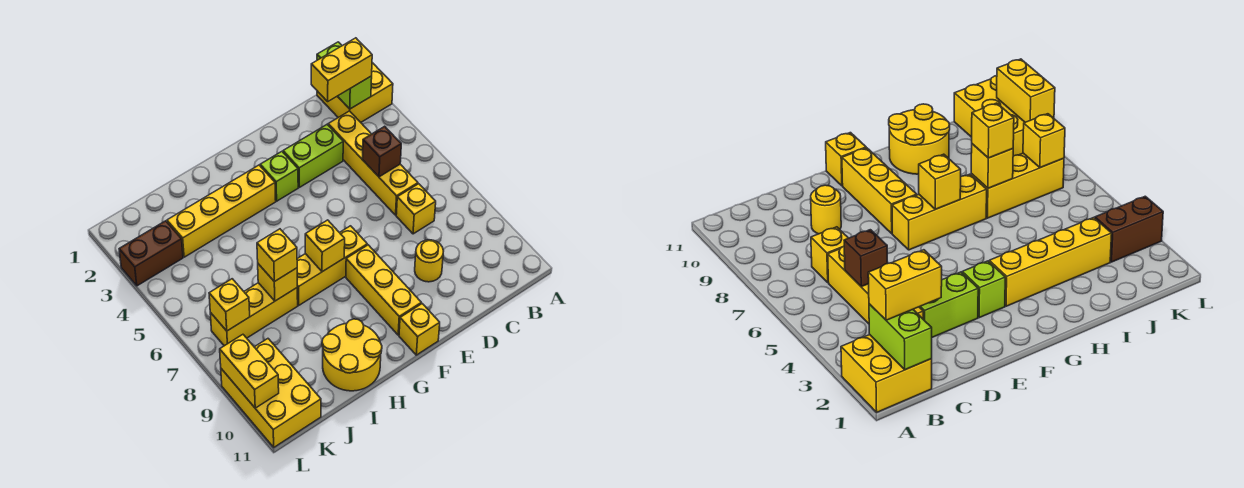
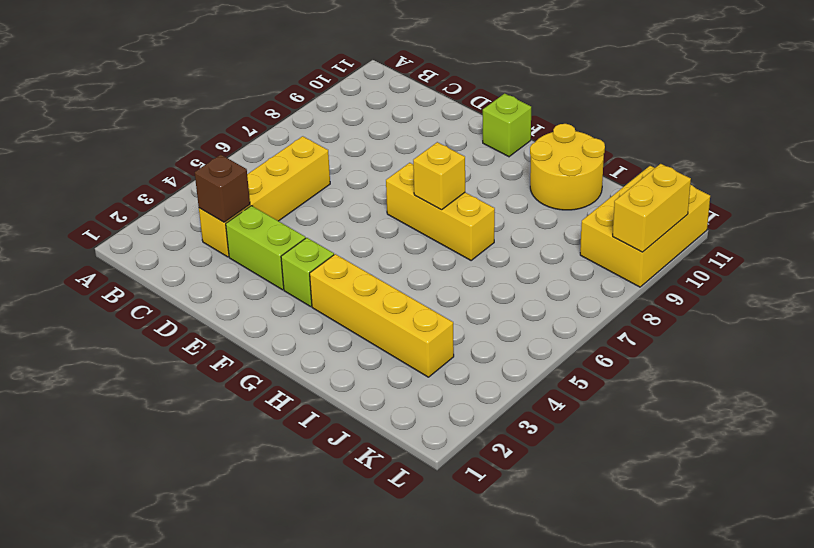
brown 1x1 brick [195,155,250,222] -> brown 1x1 brick moved to [362,126,401,177]
lime 1x1 brick [483,93,531,157] -> yellow 1x1 brick [399,304,440,355]
none -> yellow 2x2 brick [317,63,393,122]
none -> yellow 1x1 brick [396,184,436,234]
none -> yellow 1x1 round brick [415,240,443,282]

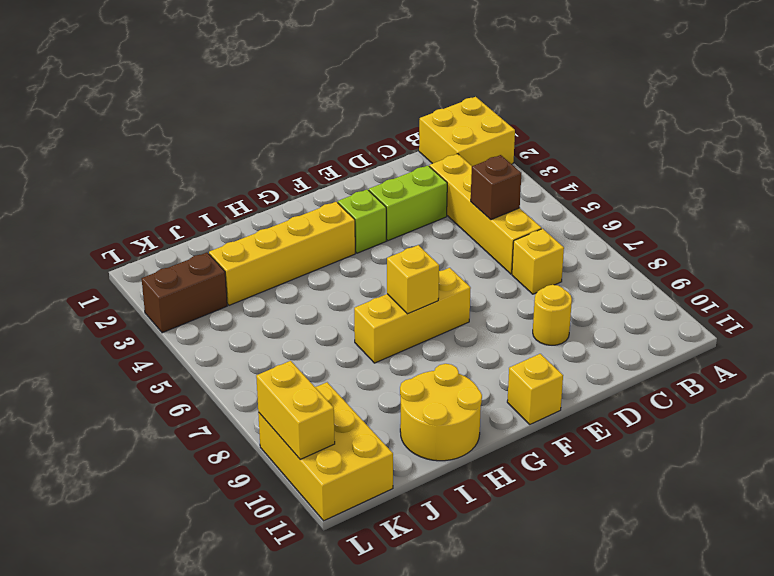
none -> yellow 1x3 brick [346,245,421,335]
none -> yellow 1x3 brick [210,283,298,346]
none -> lime 1x2 brick [317,42,372,109]

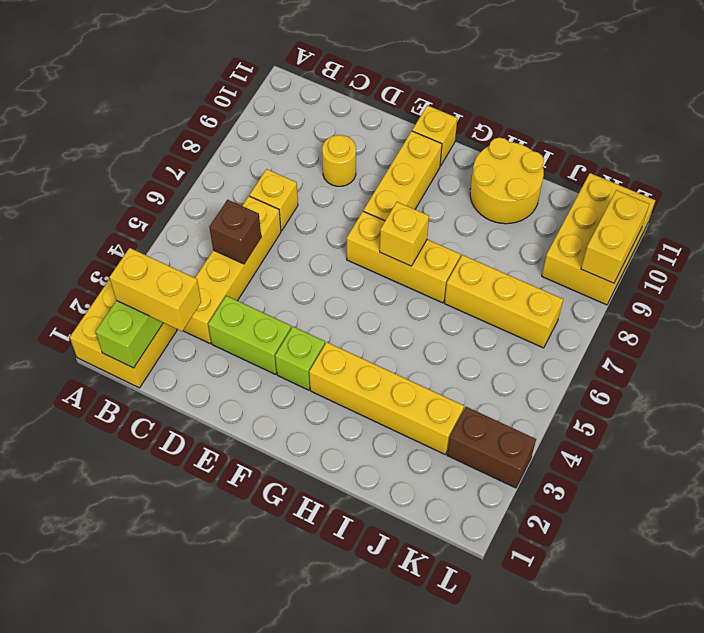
none -> yellow 1x1 brick [258,264,297,301]
none -> yellow 1x1 brick [209,279,250,331]
none -> yellow 1x1 brick [257,229,297,282]

